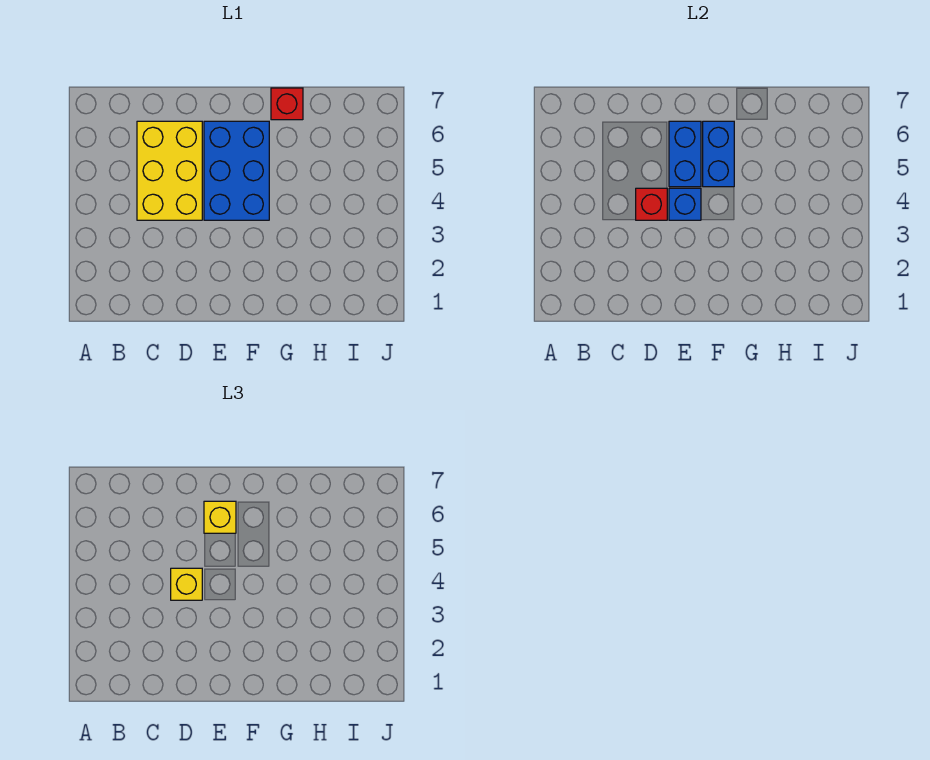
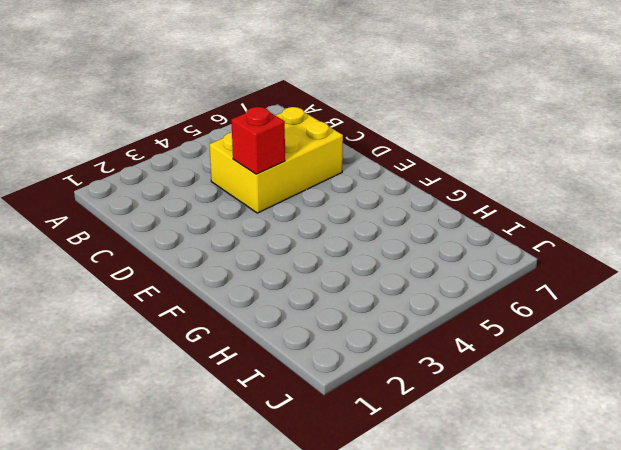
none -> blue 2x3 brick [204,121,269,220]
none -> red 1x1 brick [271,88,303,120]

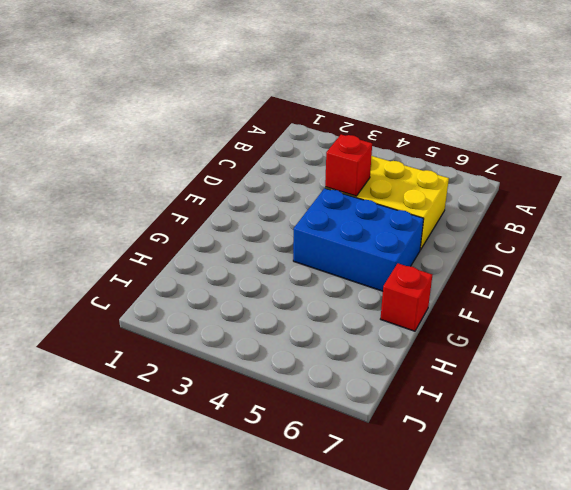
none -> blue 1x1 brick [669,188,701,220]
none -> blue 1x2 brick [669,121,701,187]

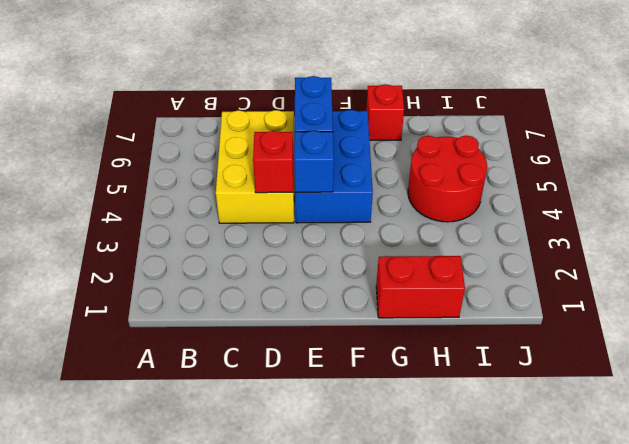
red 1x2 brick [376,256,465,318] -> none
red 2x2 round brick [408,136,487,222] -> none
none -> blue 1x2 brick [703,121,734,187]
none -> yellow 1x1 brick [171,568,202,600]

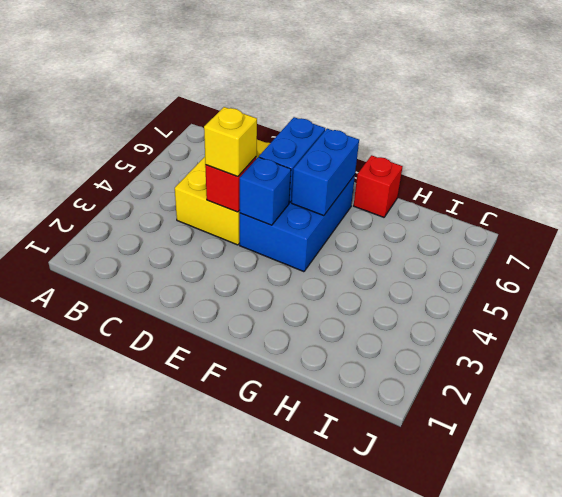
none -> yellow 1x1 brick [204,501,236,533]

